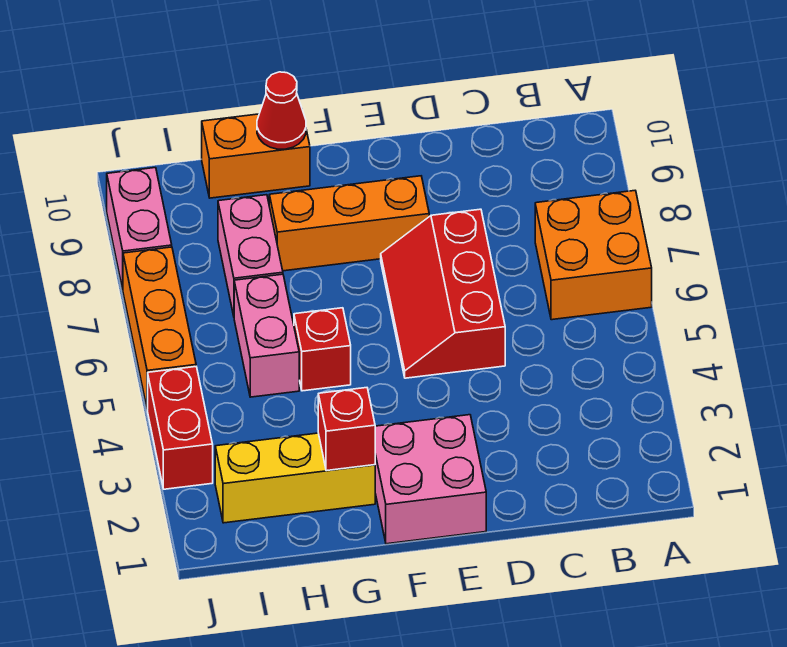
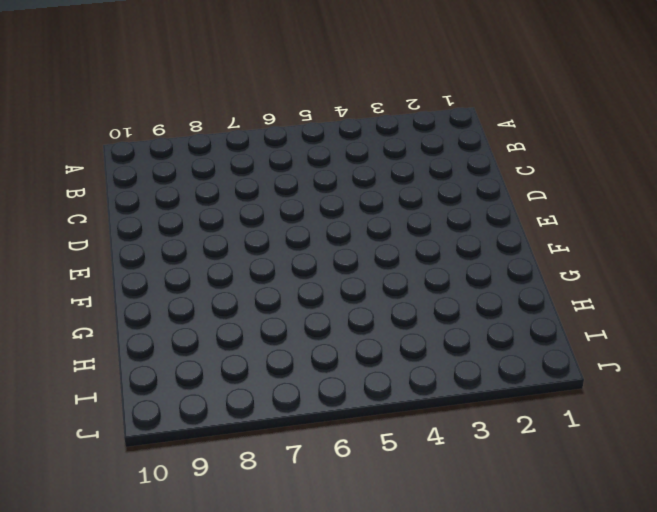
none -> orange 2x2 brick [535,191,652,320]
none -> red 2x3 slope [381,209,505,378]
none -> pink 2x2 brick [375,415,486,544]

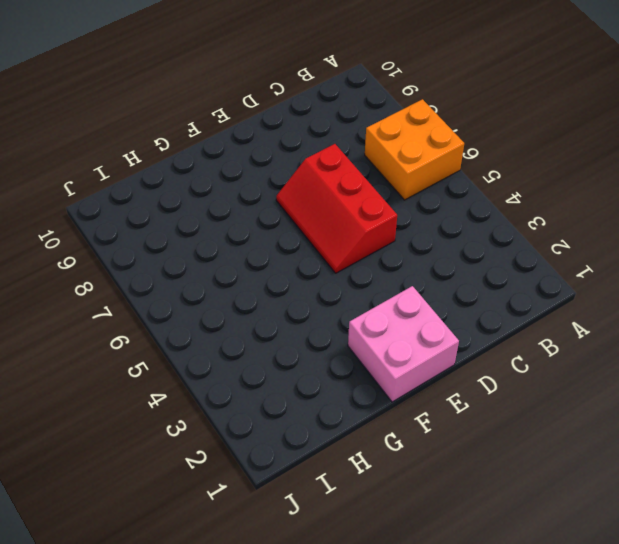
none -> orange 1x3 brick [269,176,429,271]
none -> yellow 1x3 brick [215,433,375,523]
none -> red 1x1 brick [294,308,351,391]

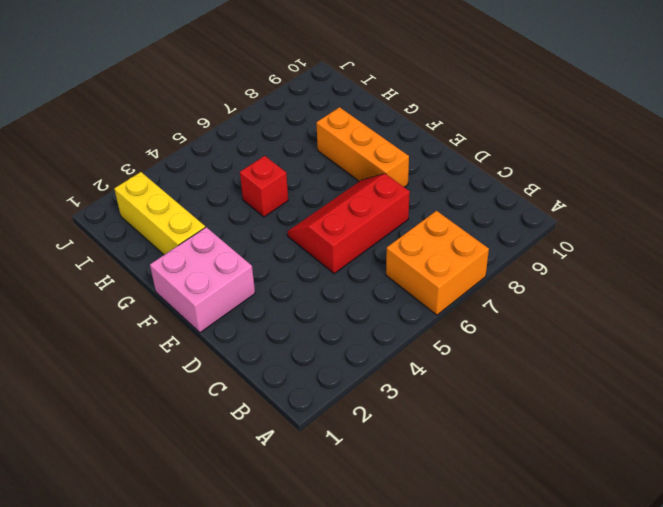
none -> orange 1x2 brick [202,114,310,198]
none -> pink 1x2 brick [234,274,299,397]
none -> pink 1x2 brick [218,195,283,316]

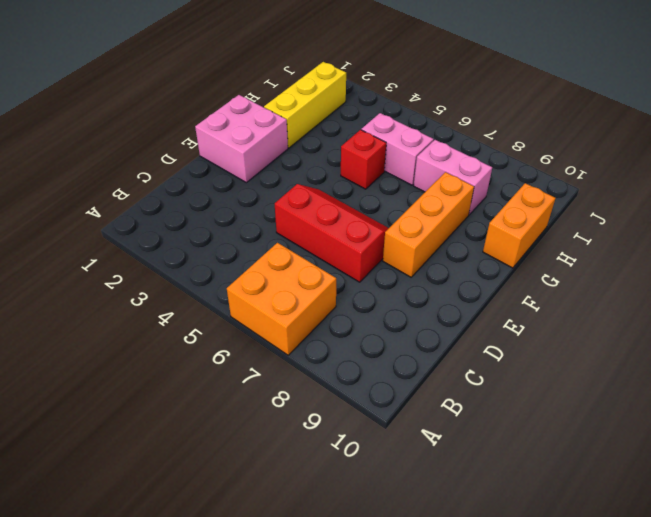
none -> red 1x2 brick [148,366,213,489]
none -> orange 1x3 brick [123,247,196,410]
none -> pink 1x2 brick [107,168,172,289]

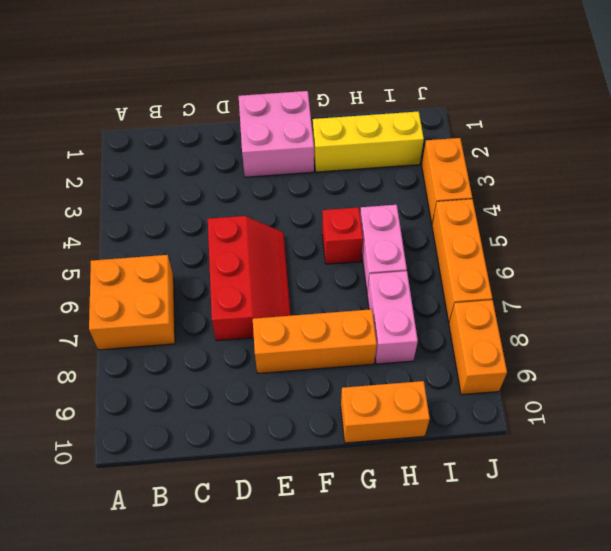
orange 1x2 brick [422,138,472,223] -> red 1x2 brick [148,366,213,489]
orange 1x2 brick [449,300,507,395] -> pink 1x2 brick [107,168,172,289]
none -> red 1x1 brick [318,388,375,471]
none -> red 1x1 cone [257,72,306,149]

